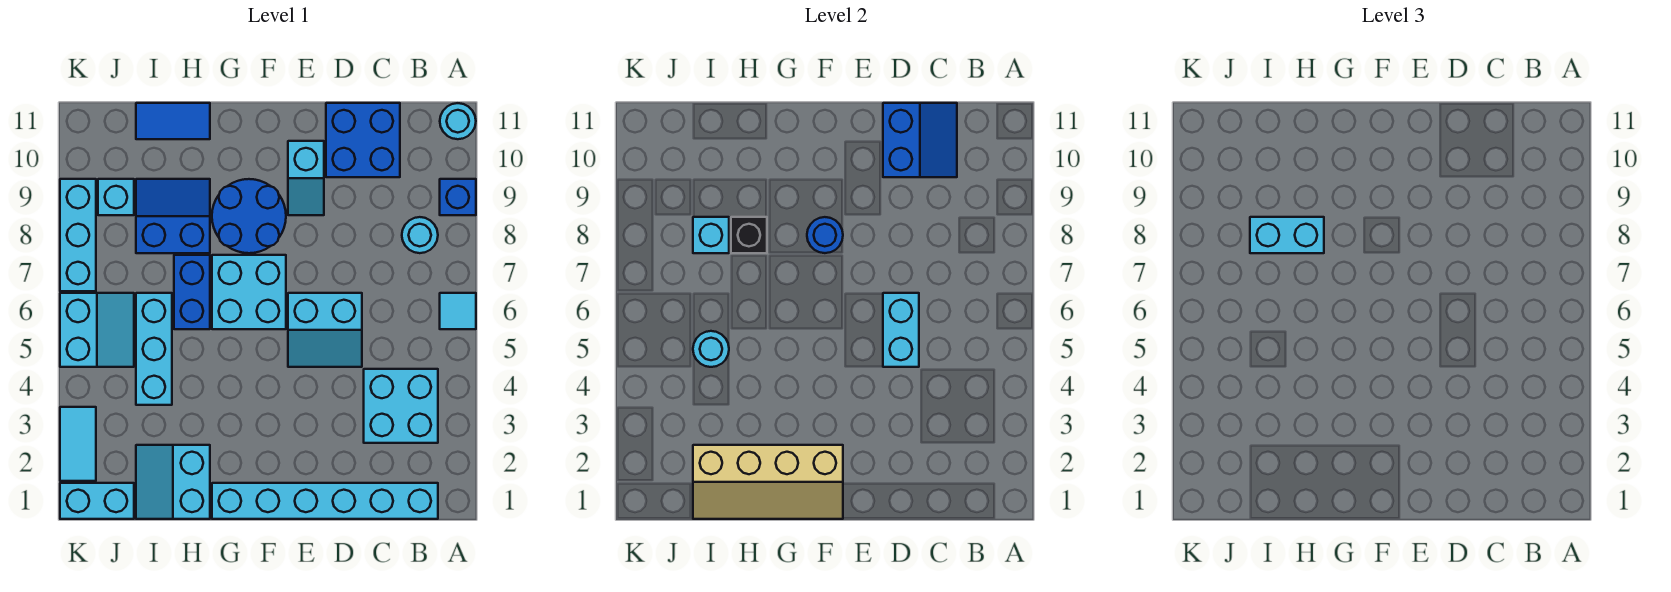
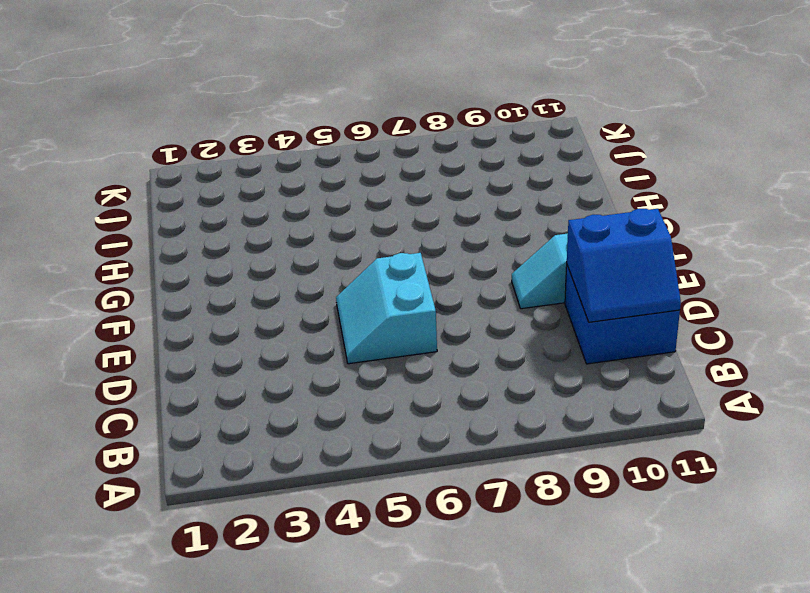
none -> cyan 1x1 tile [440,293,476,329]
none -> blue 1x1 brick [440,179,476,215]
none -> cyan 1x1 round brick [440,103,476,139]

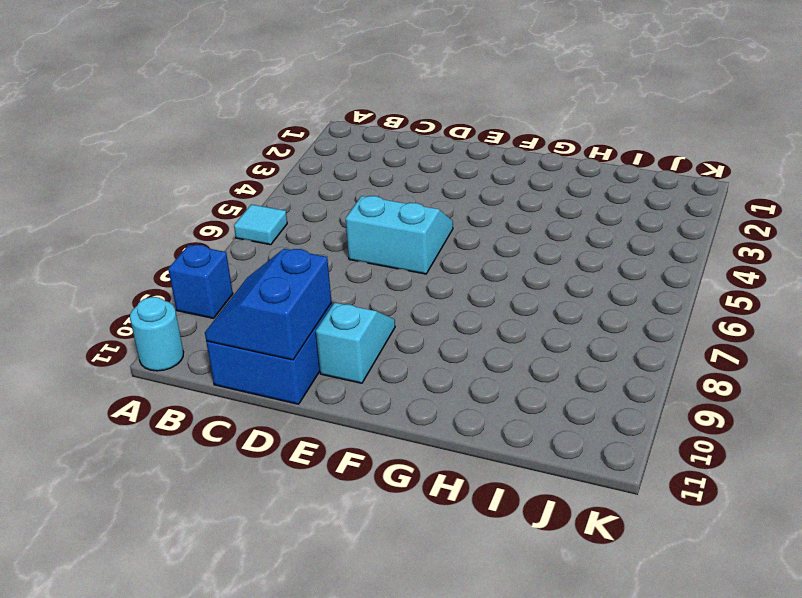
none -> cyan 1x6 brick [212,483,438,519]
none -> cyan 2x2 brick [364,369,438,443]
none -> cyan 1x1 round brick [402,217,438,253]

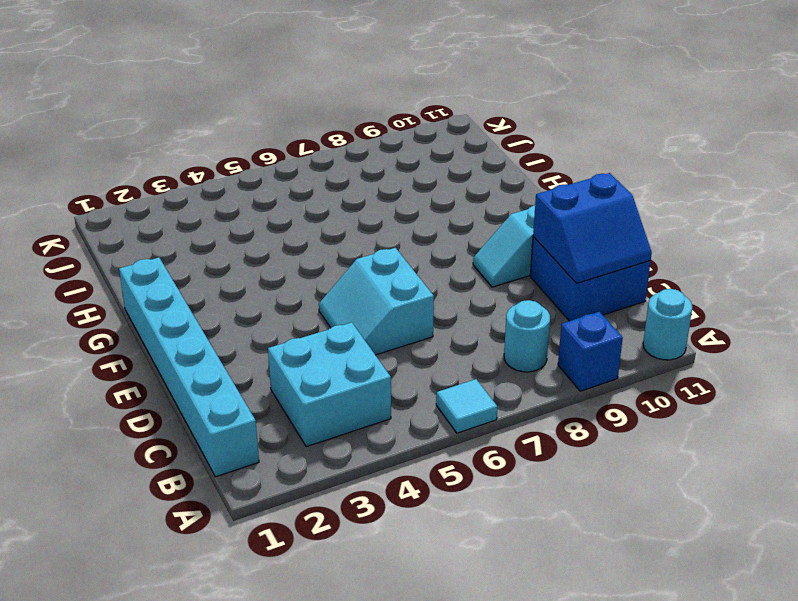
none -> cyan 2x2 brick [212,255,286,329]
none -> blue 2x2 round brick [212,179,286,253]
none -> cyan 2x2 slope [136,445,210,519]

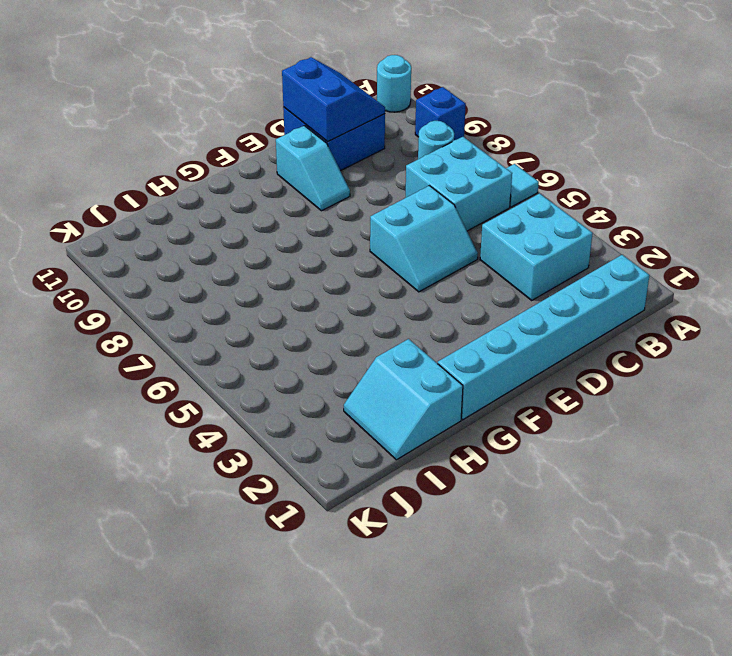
cyan 2x2 brick [406,137,512,231] -> cyan 2x2 brick moved to [212,255,286,329]
none -> blue 2x2 round brick [212,179,286,253]
none -> blue 1x2 brick [174,255,210,329]
none -> blue 2x2 slope [136,179,210,253]

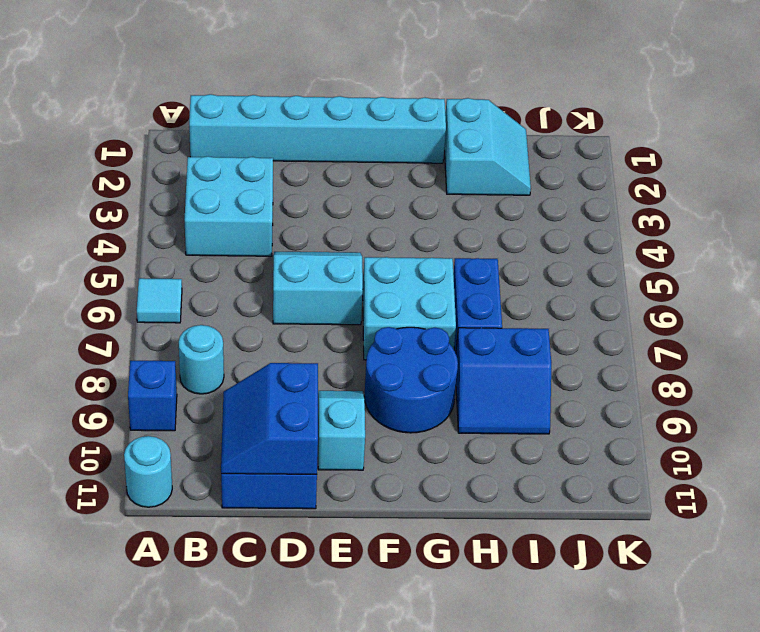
none -> blue 1x2 tile [136,103,210,139]
none -> cyan 1x3 brick [136,293,172,405]
none -> cyan 1x2 brick [60,483,134,519]

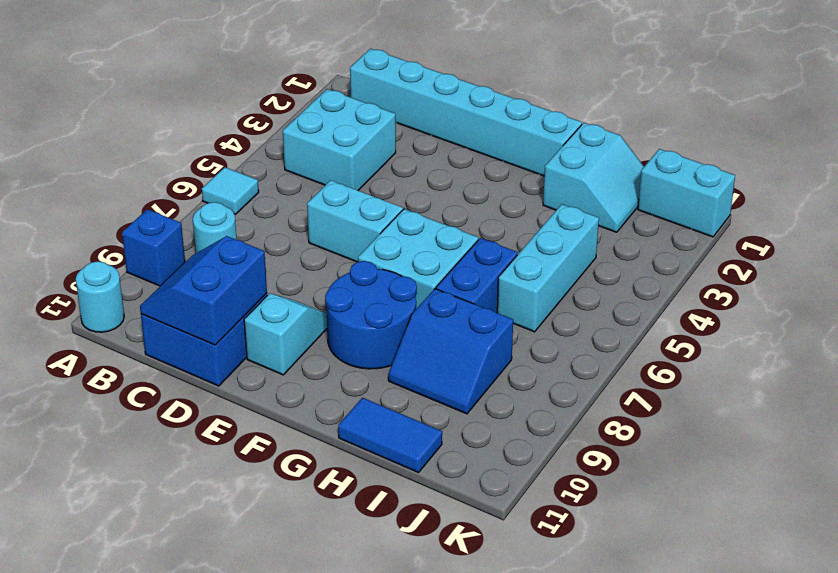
none -> cyan 2x2 slope [60,293,134,367]
none -> cyan 1x1 brick [98,179,134,215]
none -> cyan 1x2 tile [60,407,96,481]

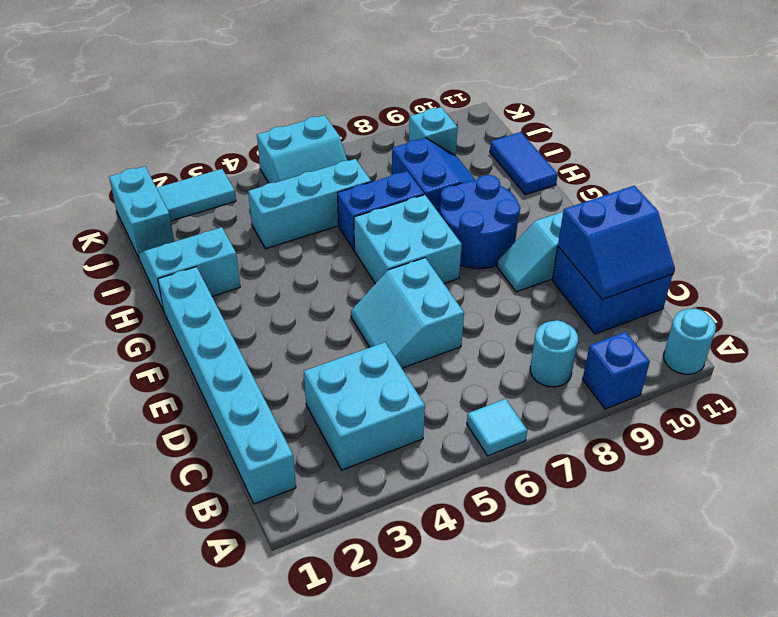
none -> cyan 1x3 brick [60,179,96,291]
none -> cyan 1x2 brick [883,293,919,367]
none -> tan 2x4 slope [693,445,843,519]

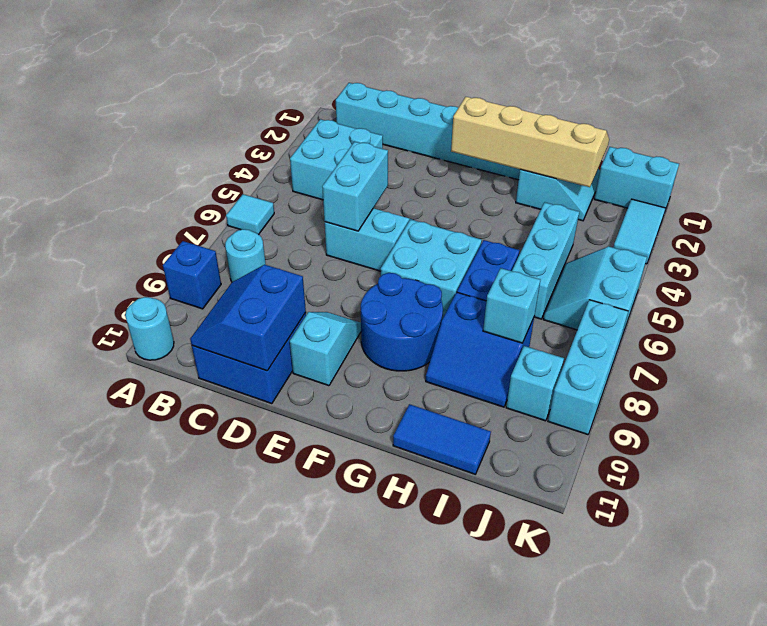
none -> blue 1x1 round brick [807,217,843,253]
none -> black 1x1 brick [731,217,767,253]
none -> cyan 1x1 round brick [693,331,729,367]

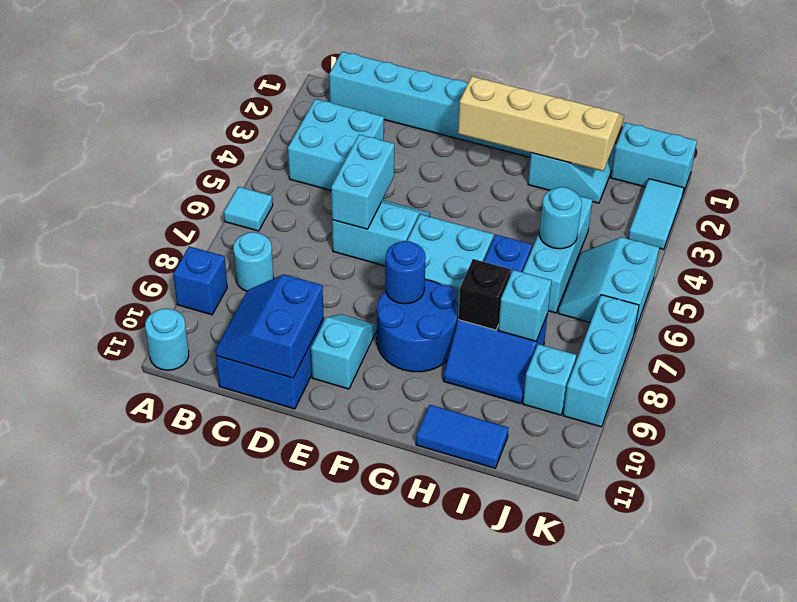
none -> cyan 1x2 brick [1250,217,1324,253]

